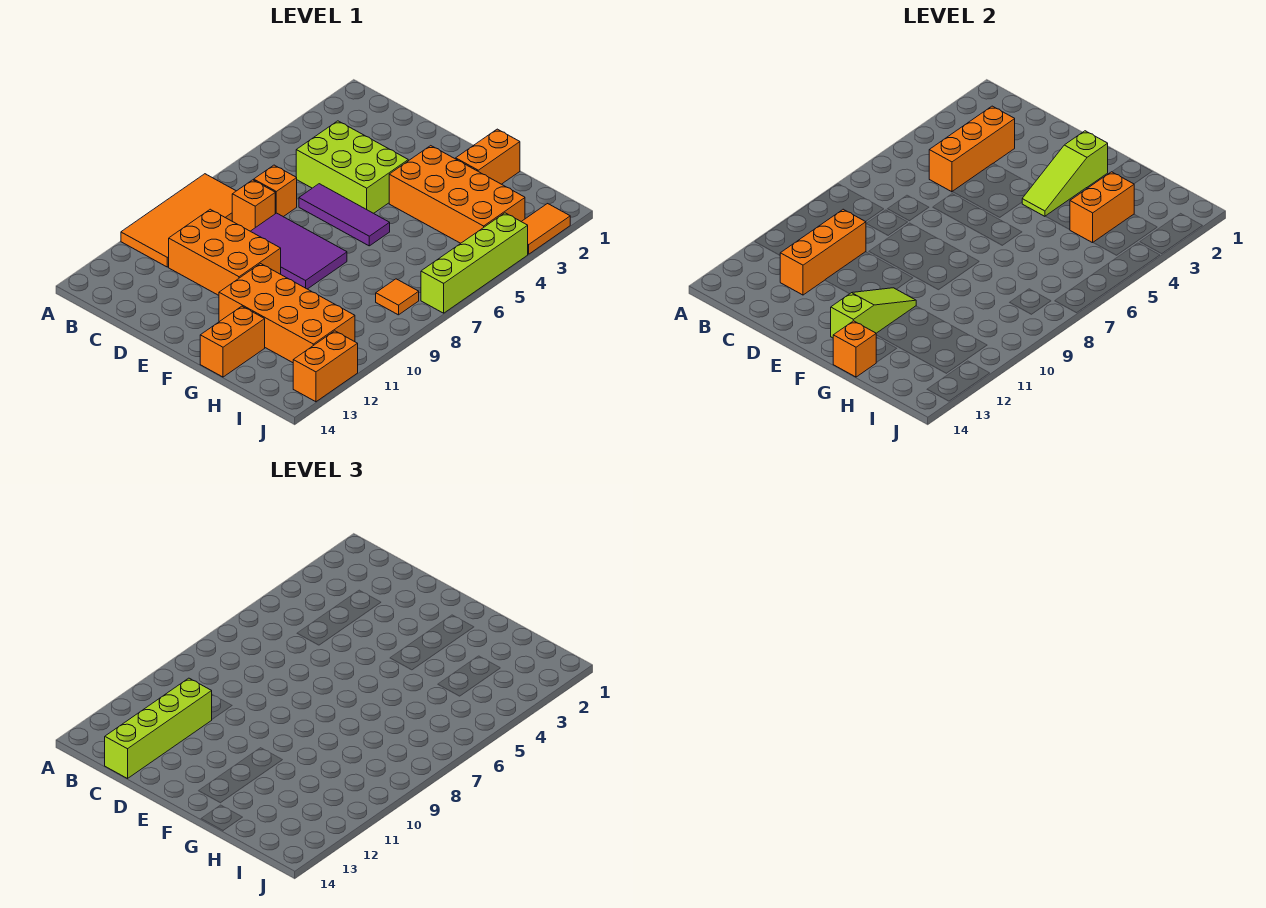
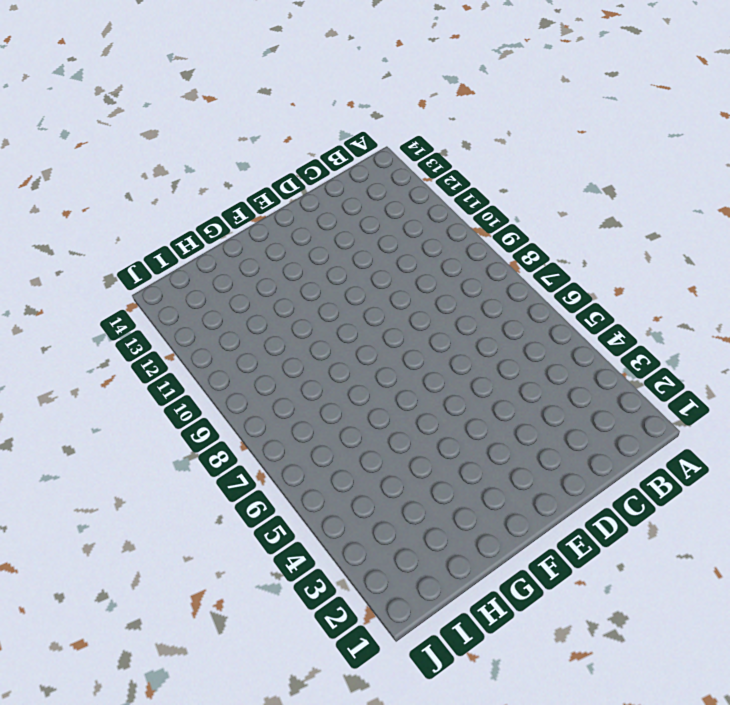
none -> orange 2x4 tile [121,174,236,267]
none -> lime 2x3 brick [296,121,408,213]
none -> orange 1x1 brick [254,165,297,217]

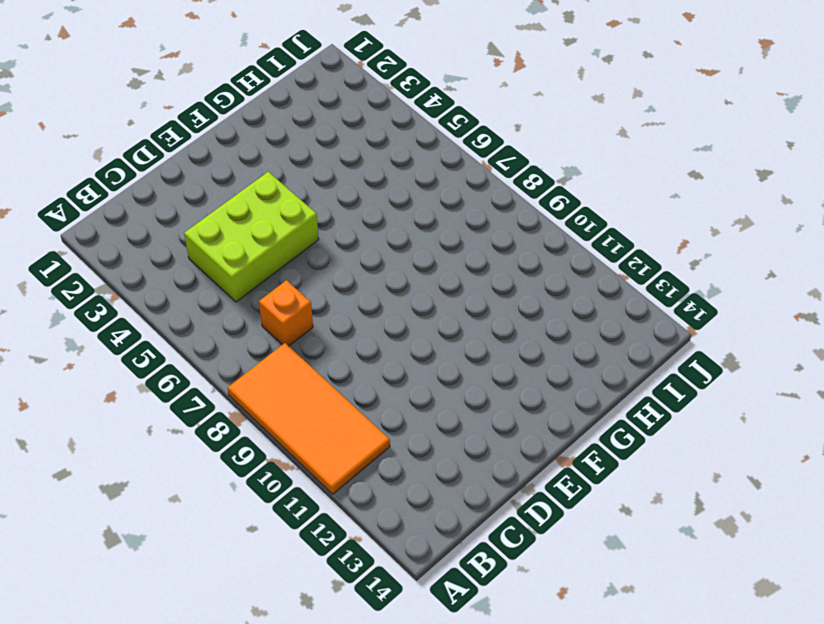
none -> orange 1x1 brick [232,180,275,231]
none -> orange 2x3 brick [169,209,281,295]
none -> purple 1x3 tile [299,184,390,246]

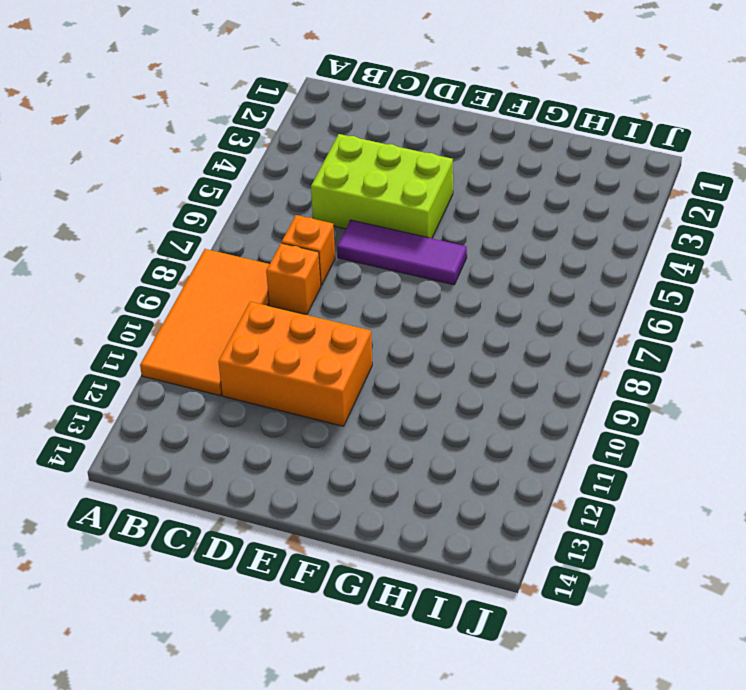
none -> purple 2x3 tile [251,213,347,289]
none -> orange 2x4 brick [389,146,525,243]
none -> orange 2x4 brick [219,264,355,363]

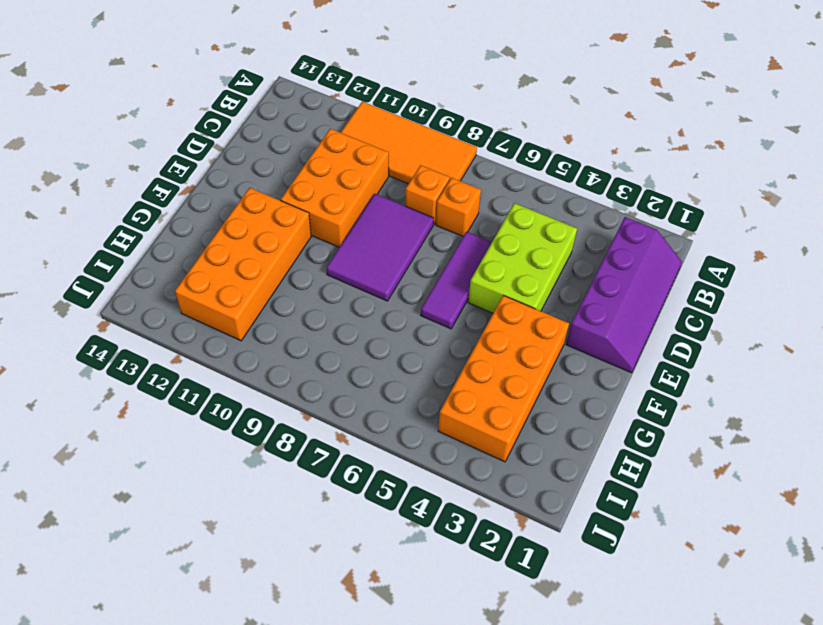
purple 2x4 slope [566,217,682,373] -> none
none -> orange 1x2 brick [456,129,520,184]
none -> orange 1x2 brick [200,306,265,377]
none -> orange 1x1 tile [376,279,419,315]

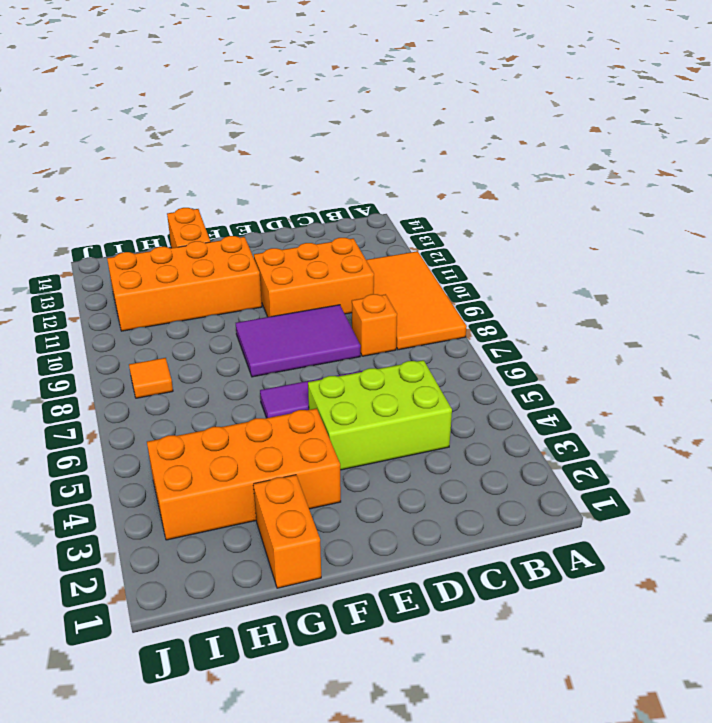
none -> orange 1x1 brick [254,165,297,217]
none -> orange 1x2 tile [522,204,570,254]
none -> lime 1x4 brick [421,213,528,313]

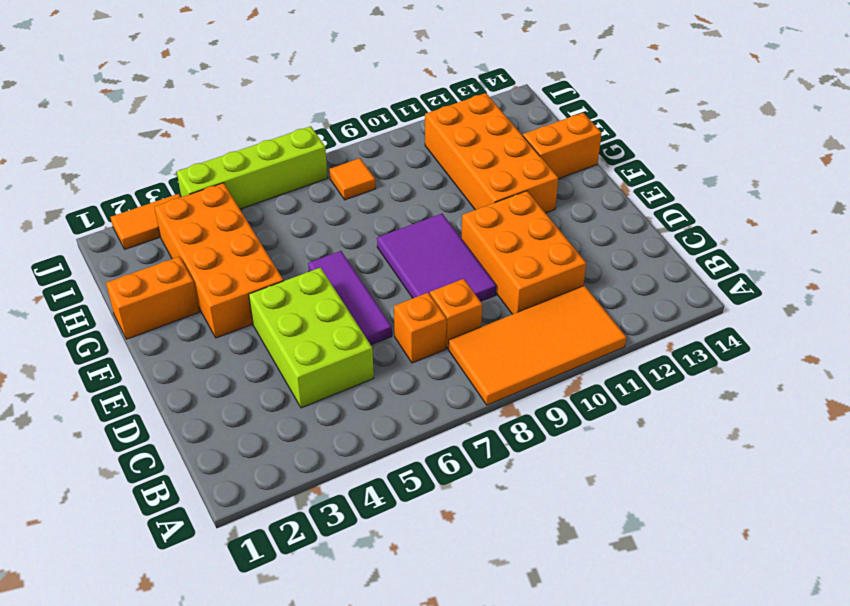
none -> orange 1x2 brick [293,331,358,402]
none -> orange 1x3 brick [929,106,1015,192]
none -> orange 1x3 brick [780,209,866,295]

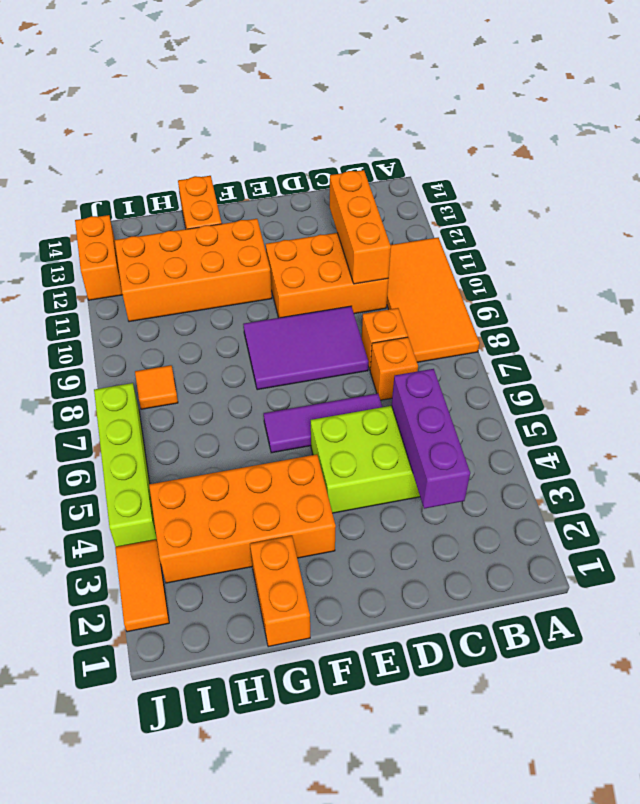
purple 1x3 brick [392,369,470,509] -> orange 1x3 brick [929,106,1015,192]
none -> lime 1x3 slope [1022,131,1108,216]
none -> lime 1x3 slope [831,288,916,338]
none -> orange 1x1 brick [833,321,876,377]

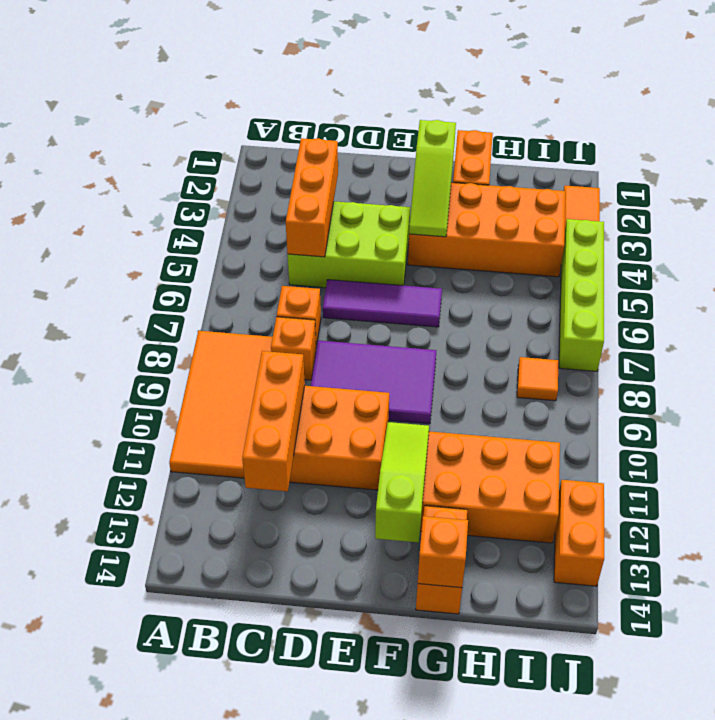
none -> orange 1x2 brick [1070,172,1134,243]
none -> lime 1x4 brick [105,678,212,779]

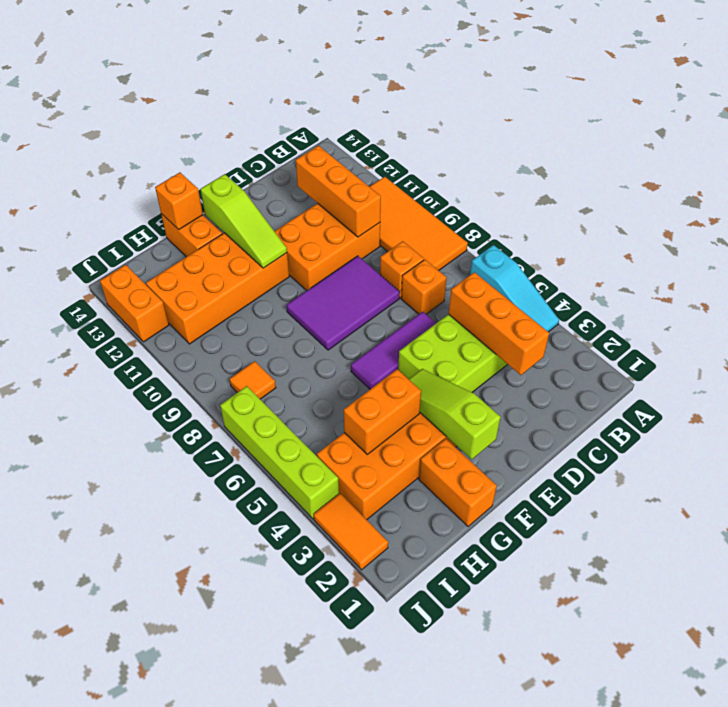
cyan 1x3 slope [470,245,559,332] -> none
orange 1x2 brick [344,369,421,454] -> orange 1x2 brick turned to [1070,172,1134,243]
none -> lime 1x4 brick [105,678,212,779]

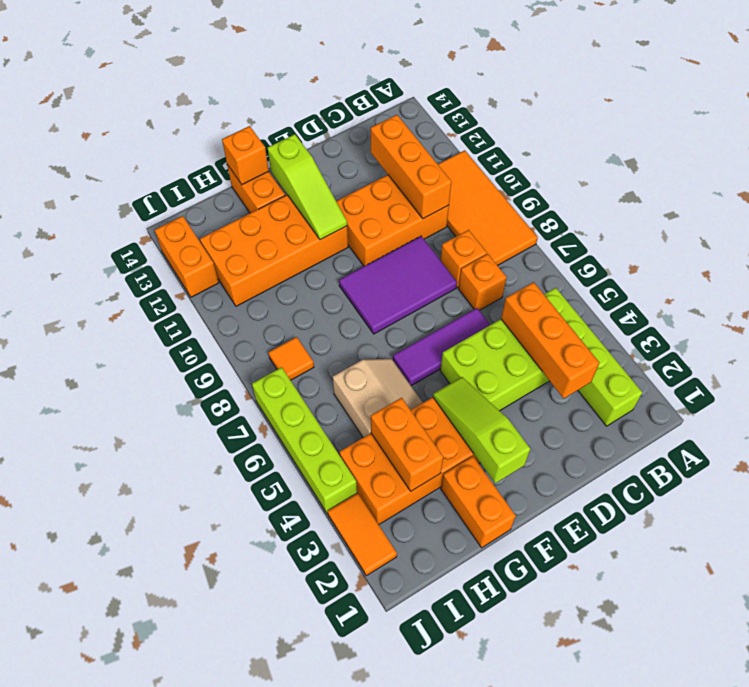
lime 1x4 brick [544,288,642,426] -> lime 1x4 brick moved to [105,678,212,779]
tan 2x2 slope [333,359,423,437] -> none

